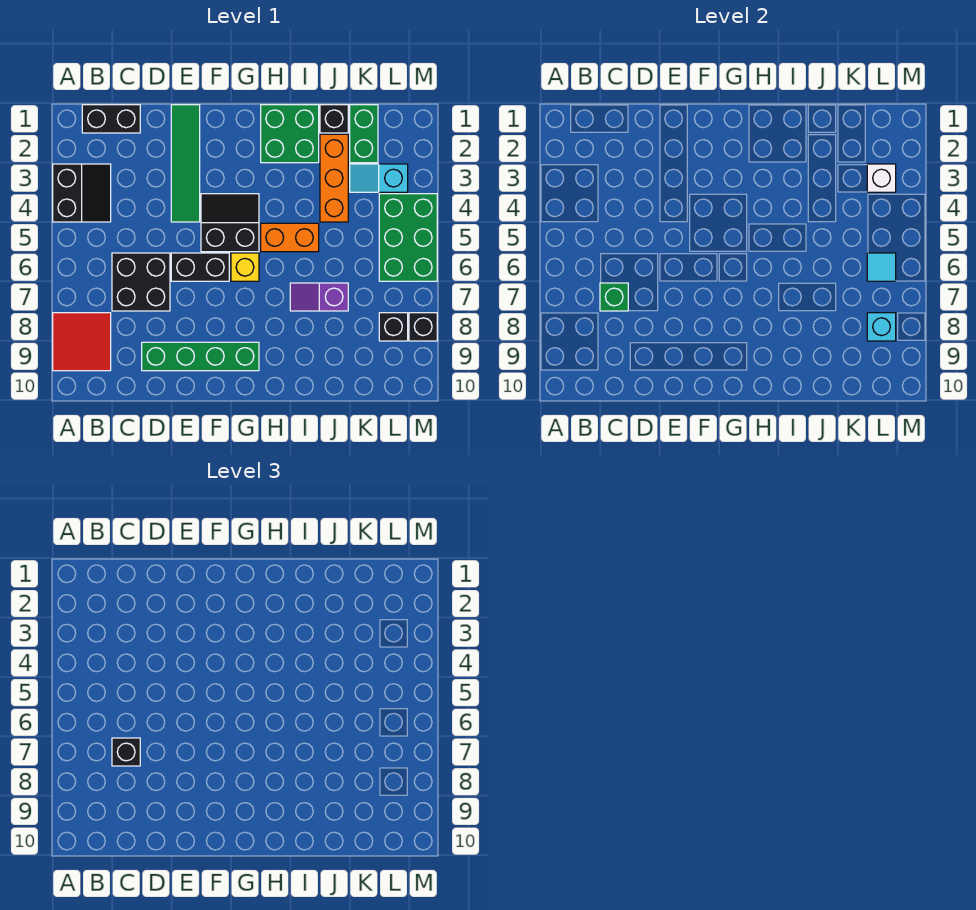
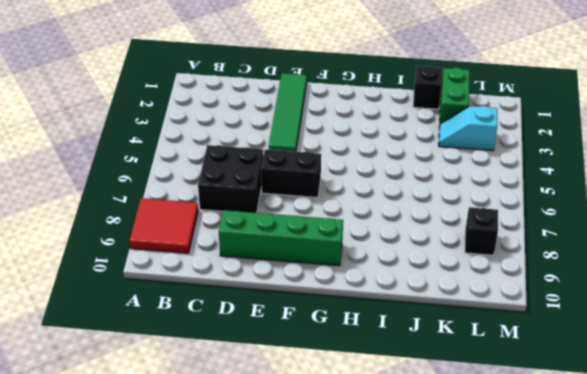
none -> black 2x2 slope [53,164,111,222]
none -> black 1x2 brick [82,105,140,133]
none -> black 2x2 slope [201,194,259,252]

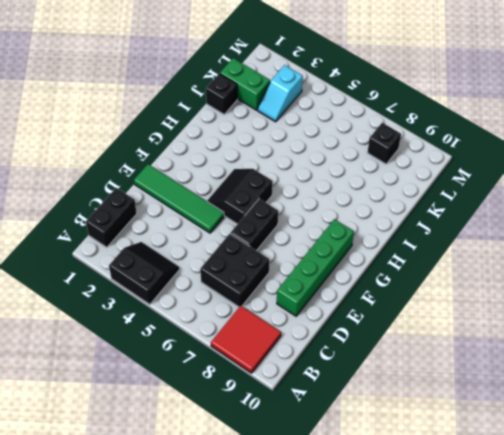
none -> yellow 1x1 brick [231,253,259,281]
none -> green 2x2 brick [261,105,319,163]
none -> orange 1x2 brick [261,223,319,252]

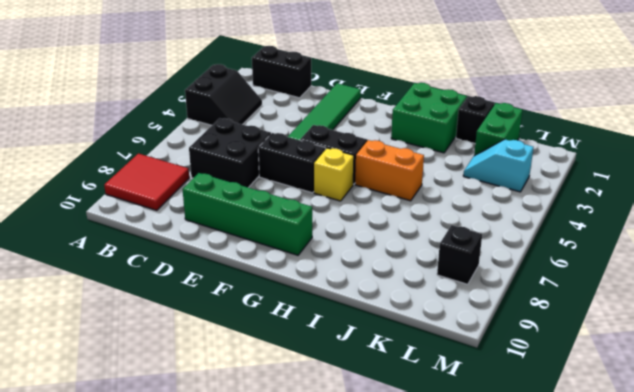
none -> purple 1x2 slope [290,283,348,311]
none -> orange 1x3 brick [320,134,348,222]
none -> green 2x3 brick [379,194,437,281]

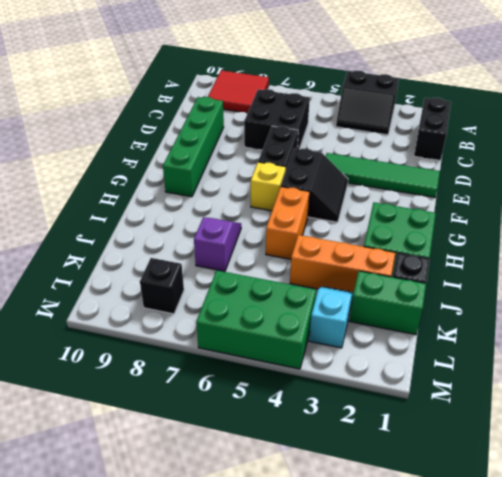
none -> black 1x1 brick [409,313,437,341]
none -> green 1x1 brick [600,283,628,311]
none -> white 1x1 brick [867,164,896,192]

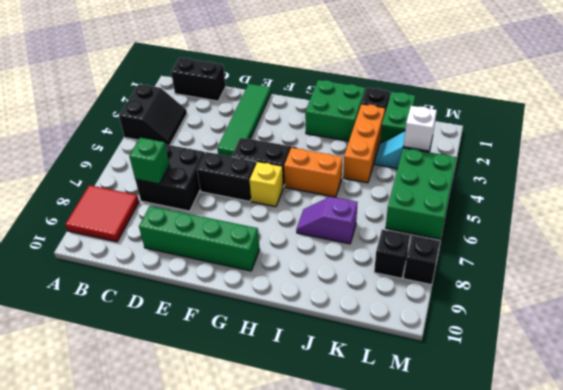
none -> cyan 1x1 tile [867,253,896,281]
none -> cyan 1x1 brick [867,313,896,341]
none -> black 1x1 brick [112,738,140,766]

